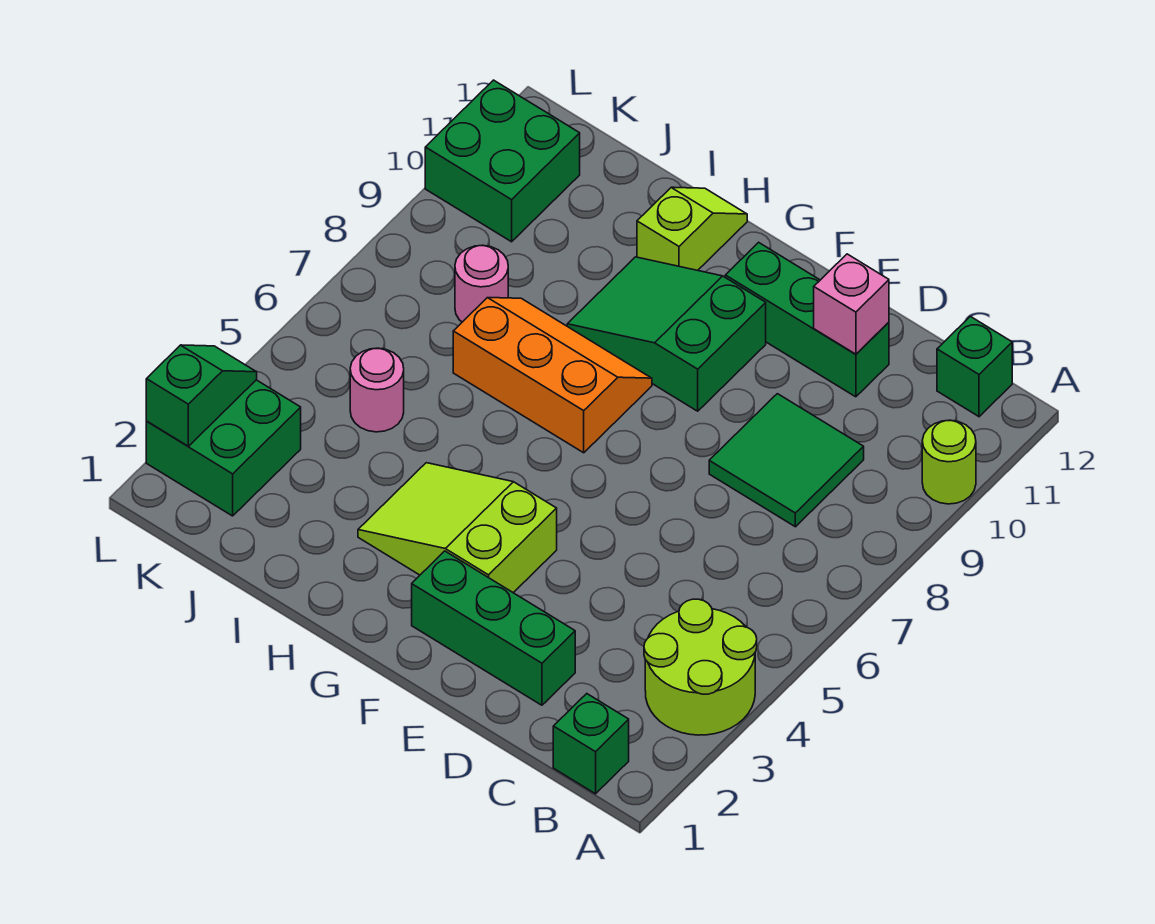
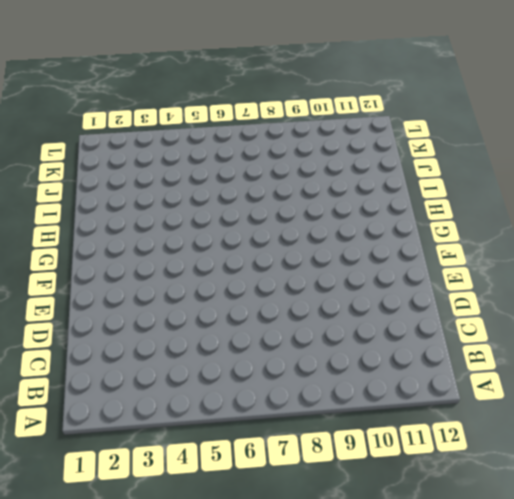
none -> lime 2x2 round brick [644,599,757,735]
none -> lime 1x1 round brick [922,420,976,504]
none -> green 1x1 brick [553,694,629,794]

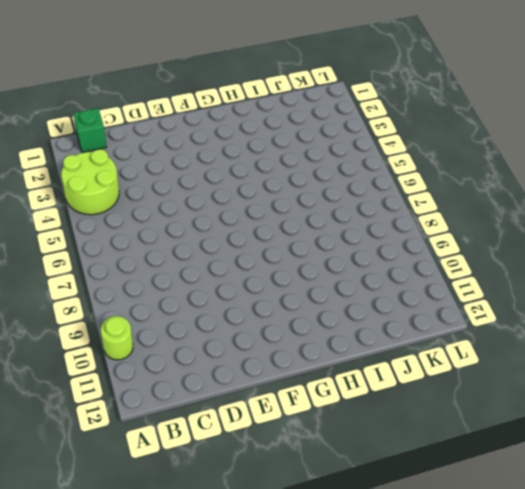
none -> green 1x1 brick [937,316,1012,417]
none -> green 2x2 tile [709,394,864,527]
none -> green 1x3 brick [412,551,575,705]

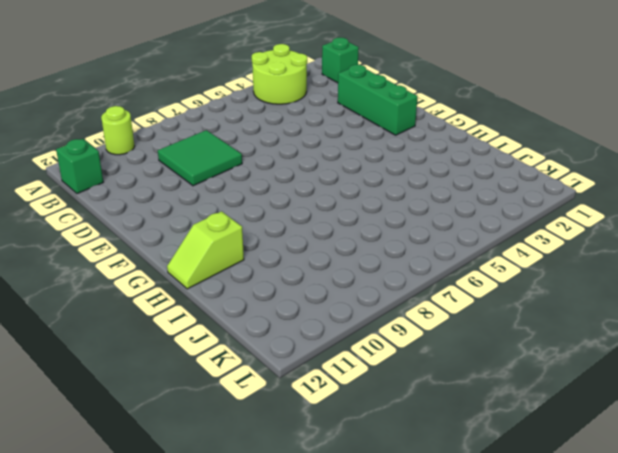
none -> green 1x3 brick [725,242,889,397]
none -> lime 2x3 slope [358,463,557,593]
none -> green 2x3 slope [567,257,766,411]

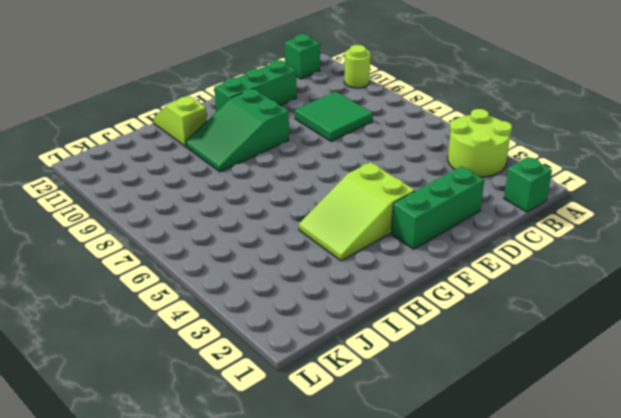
none -> orange 2x3 slope [453,298,652,453]
none -> pink 1x1 round brick [350,348,404,432]
none -> pink 1x1 round brick [455,245,508,322]

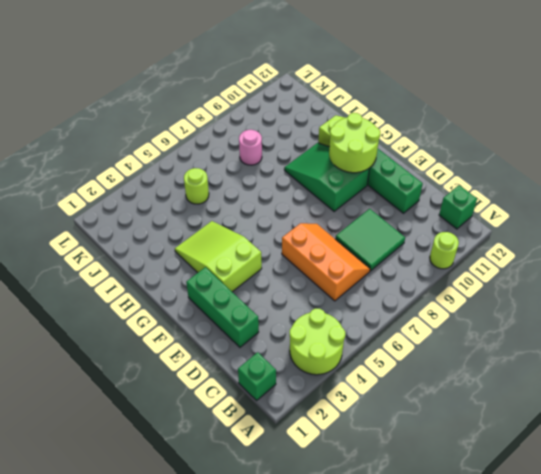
orange 2x3 slope [282,223,370,301] -> orange 2x3 slope moved to [453,298,652,453]
lime 2x2 round brick [329,113,380,173] -> none
lime 1x1 round brick [184,168,209,204] -> pink 1x1 round brick [350,348,404,432]
none -> green 2x2 brick [146,380,301,516]
none -> green 2x2 brick [425,80,580,242]
none -> pink 1x1 brick [814,254,889,354]

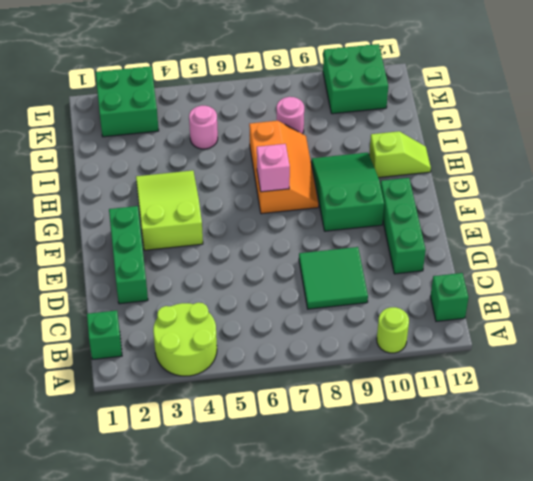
pink 1x1 brick [257,144,290,192] -> pink 1x1 brick moved to [814,254,889,354]
none -> green 1x2 slope [146,345,257,446]

